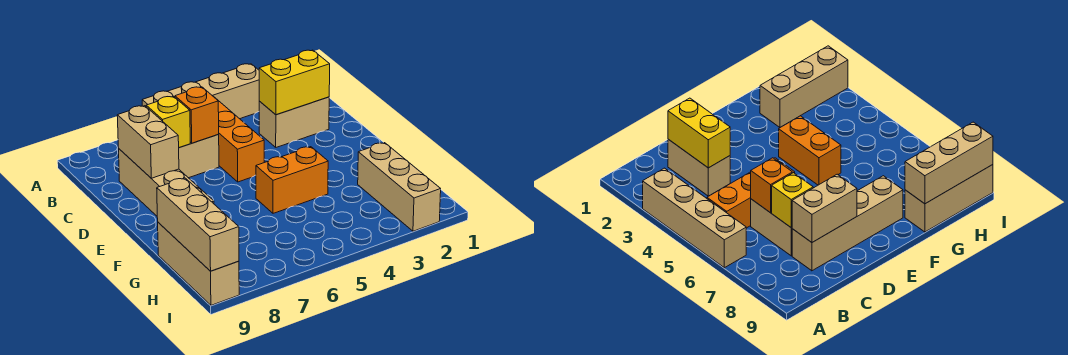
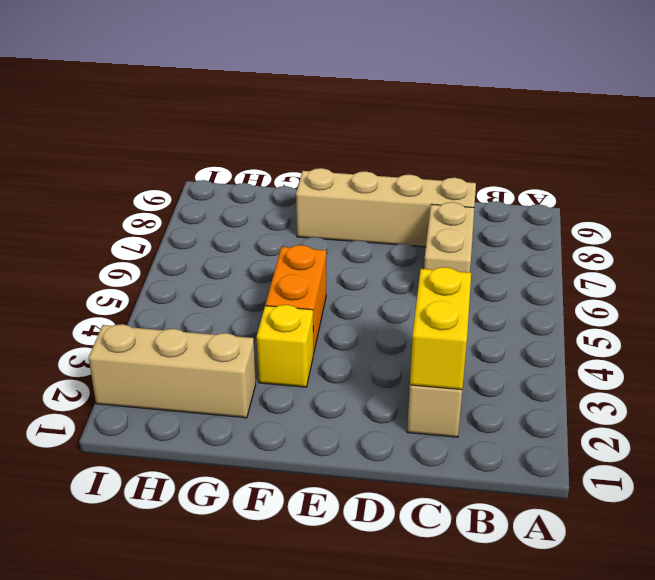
yellow 1x1 brick [257,305,313,387] -> yellow 1x1 brick moved to [146,96,190,148]
none -> tan 1x4 brick [142,64,259,119]
none -> orange 1x3 brick [214,97,264,182]
none -> tan 1x3 brick [158,222,239,305]

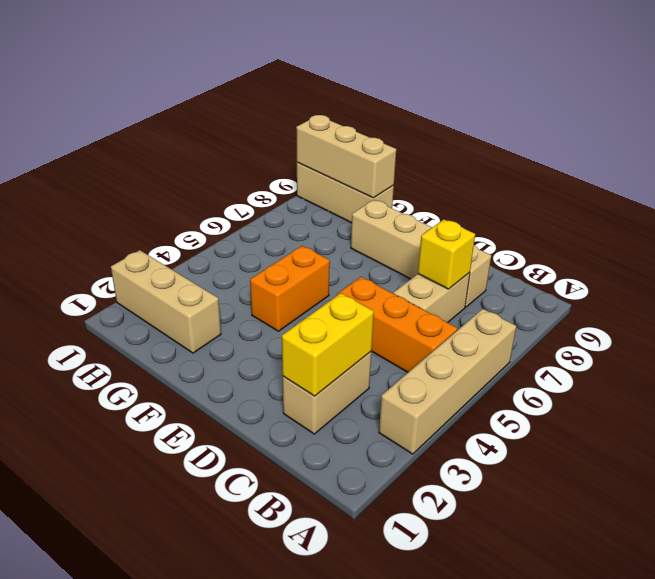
none -> orange 1x1 brick [175,87,219,143]
none -> tan 1x2 brick [117,106,179,178]

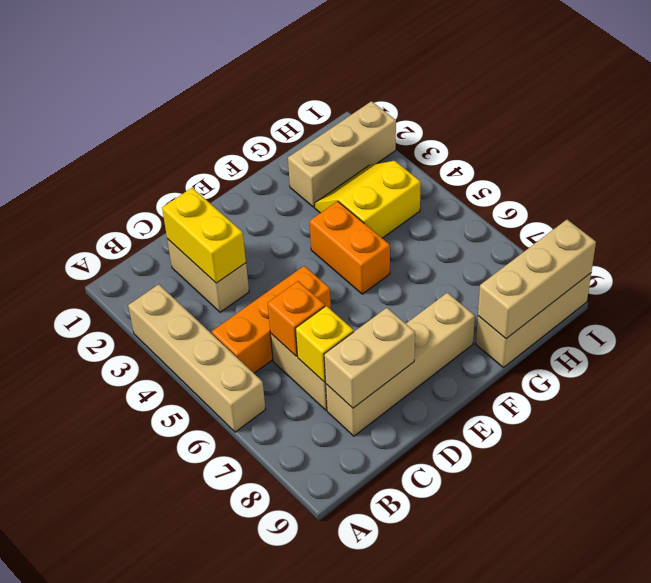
yellow 2x2 slope [315,161,421,238] -> none

